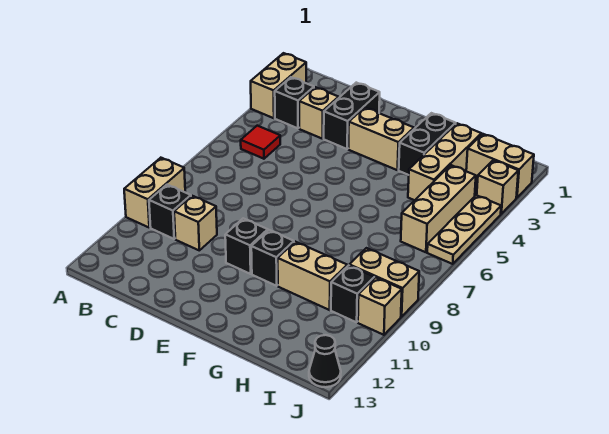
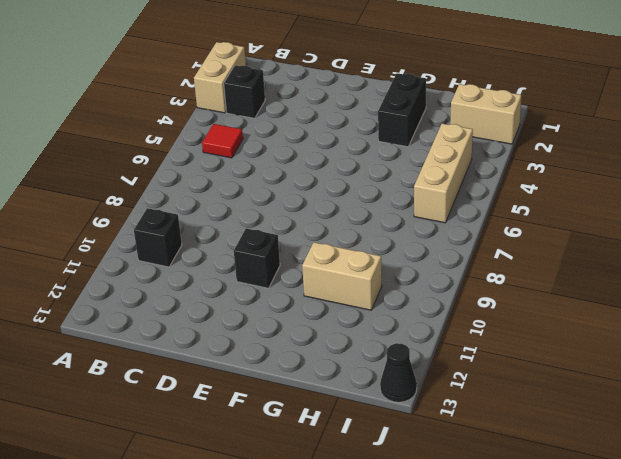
none -> tan 1x2 brick [124,158,185,227]
none -> tan 1x1 brick [299,87,339,139]
none -> tan 1x1 brick [174,196,217,250]

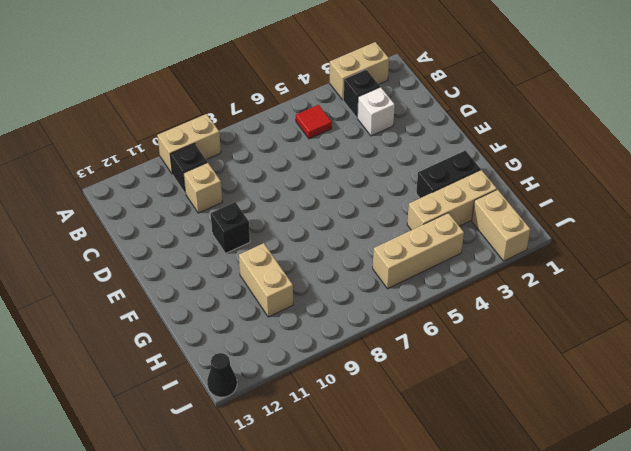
white 1x1 brick [357,87,395,136] -> tan 1x1 brick [299,87,339,139]
none -> black 1x2 brick [324,83,380,149]
none -> tan 1x2 brick [348,107,414,170]
none -> black 1x1 brick [251,230,294,286]

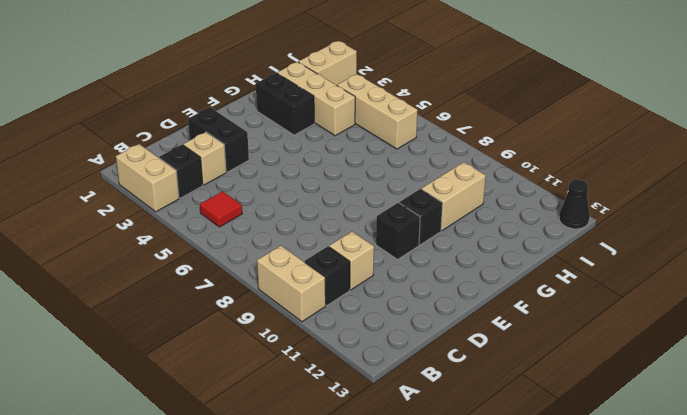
none -> tan 1x2 brick [348,107,414,170]
none -> tan 1x2 brick [349,248,419,317]
none -> black 1x1 brick [331,265,374,322]

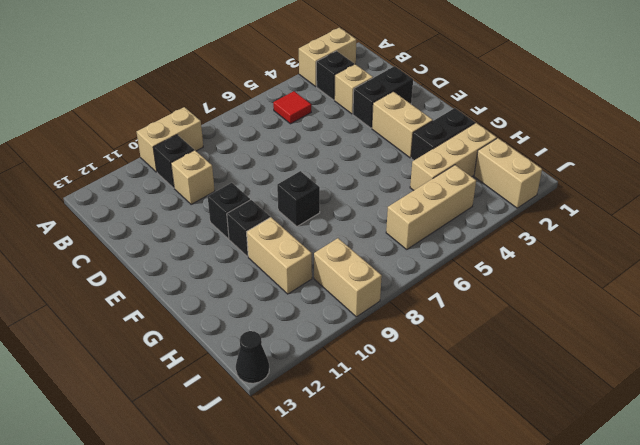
black 1x1 brick [277,171,320,227] -> black 1x1 brick moved to [331,265,374,322]
none -> tan 1x1 brick [477,160,518,214]
none -> tan 1x3 plate [427,195,501,264]
none -> tan 1x1 brick [358,277,402,335]

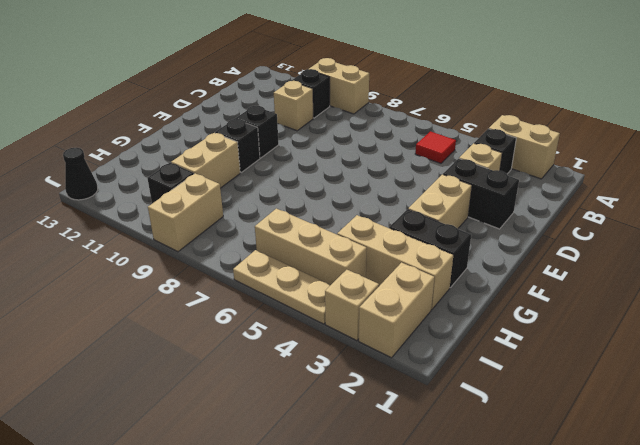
none -> tan 1x1 brick [358,277,402,335]

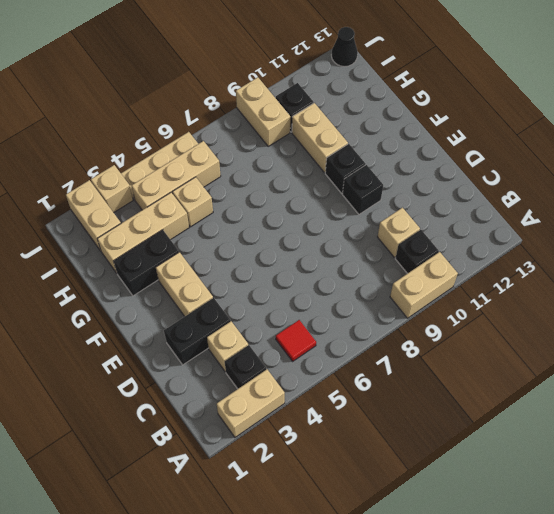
tan 1x1 brick [173,177,213,227] -> tan 1x1 brick moved to [358,277,402,335]

